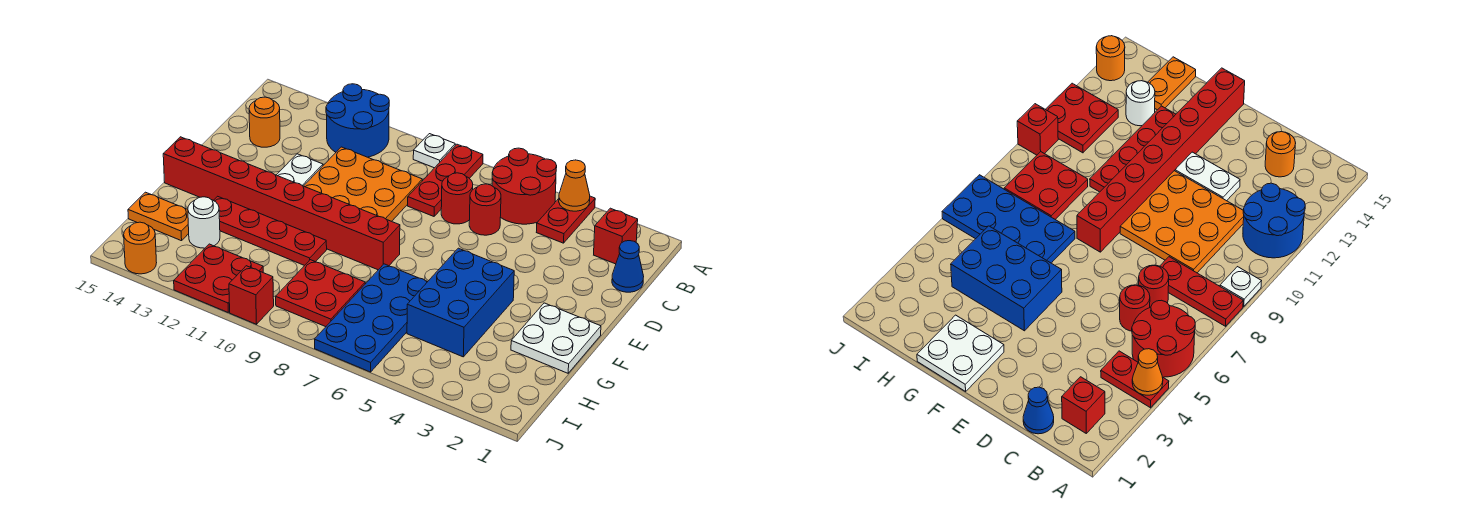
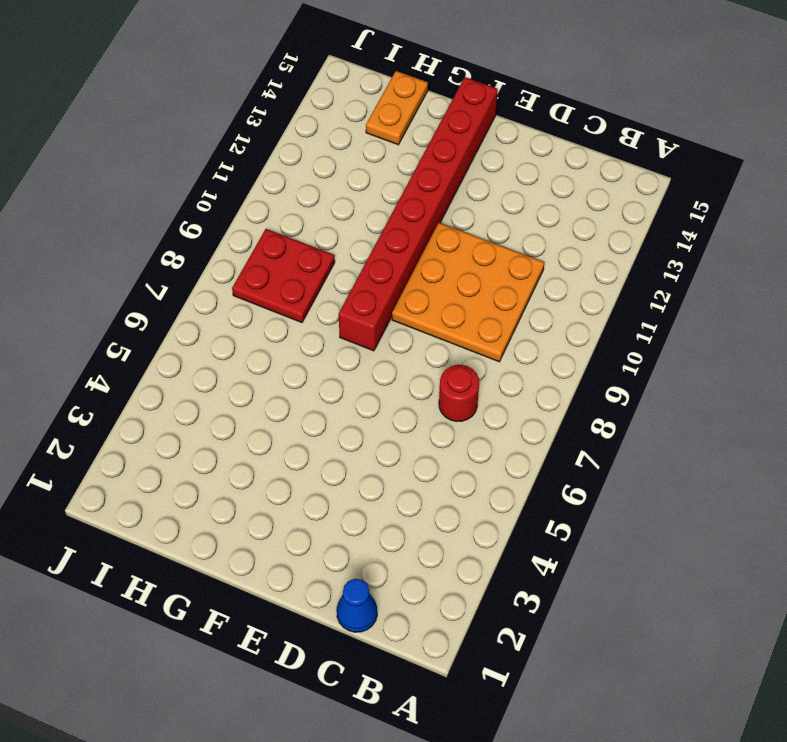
none -> red 1x2 plate [537,196,595,243]
none -> red 2x2 round brick [492,148,557,224]
none -> red 1x3 plate [408,144,483,216]

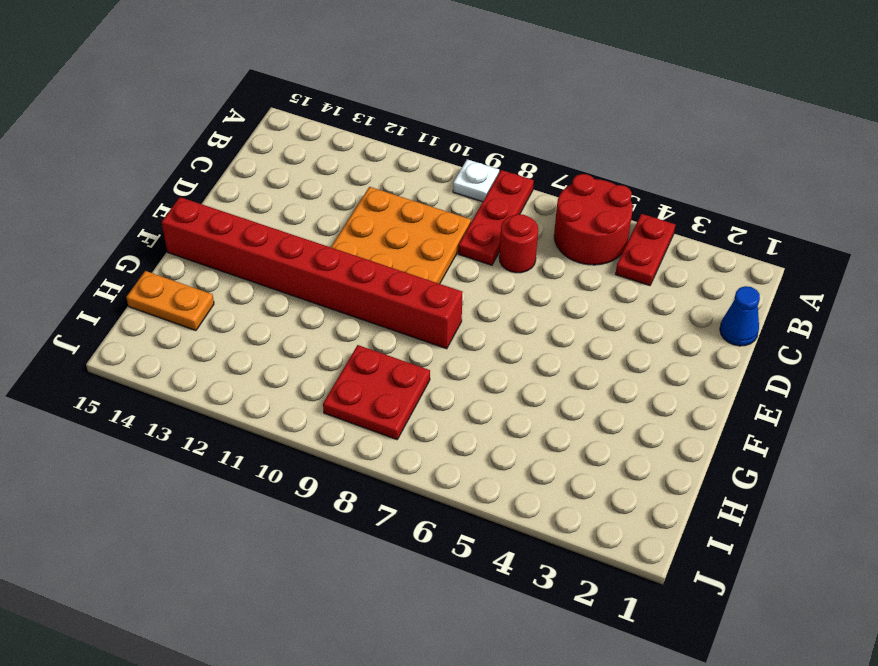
none -> blue 2x2 round brick [326,84,389,157]
none -> red 1x1 brick [594,208,638,264]
none -> red 1x1 round brick [469,184,501,235]

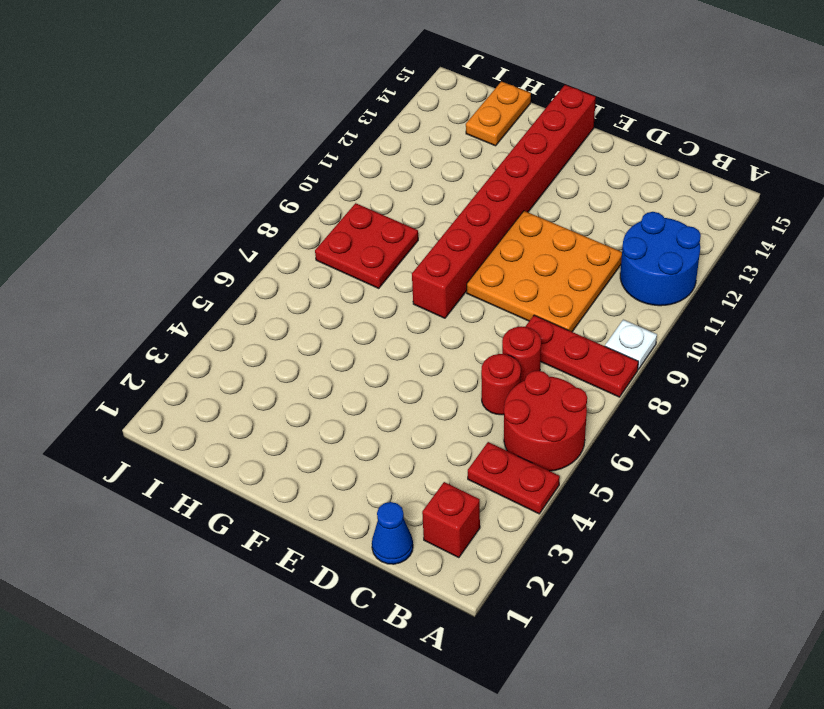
none -> orange 1x1 round brick [249,97,280,147]
none -> white 1x2 plate [277,154,323,186]
none -> white 2x2 plate [511,303,601,373]

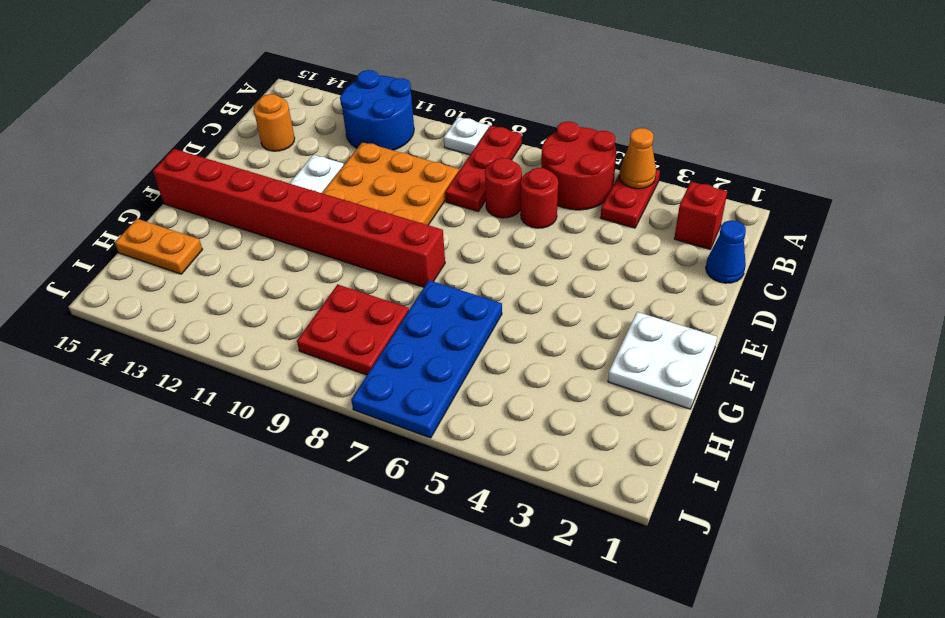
none -> blue 2x3 brick [407,248,514,357]
none -> red 1x4 plate [213,196,327,266]
none -> white 1x1 round brick [188,197,220,248]

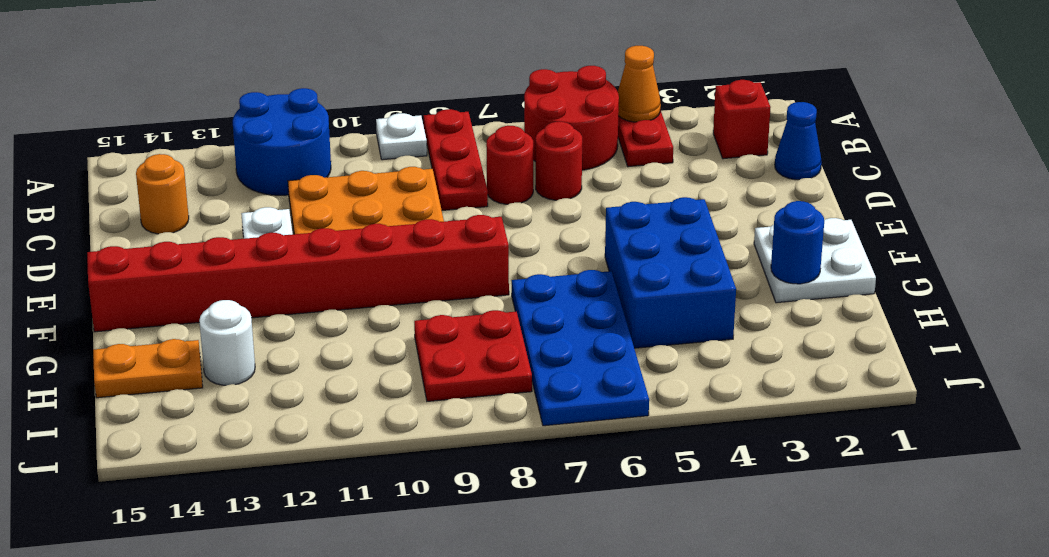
blue 1x1 round brick [771,201,824,284] -> none
none -> red 1x4 plate [213,196,327,266]
none -> red 2x2 plate [174,244,263,312]
none -> red 1x1 brick [229,266,274,324]

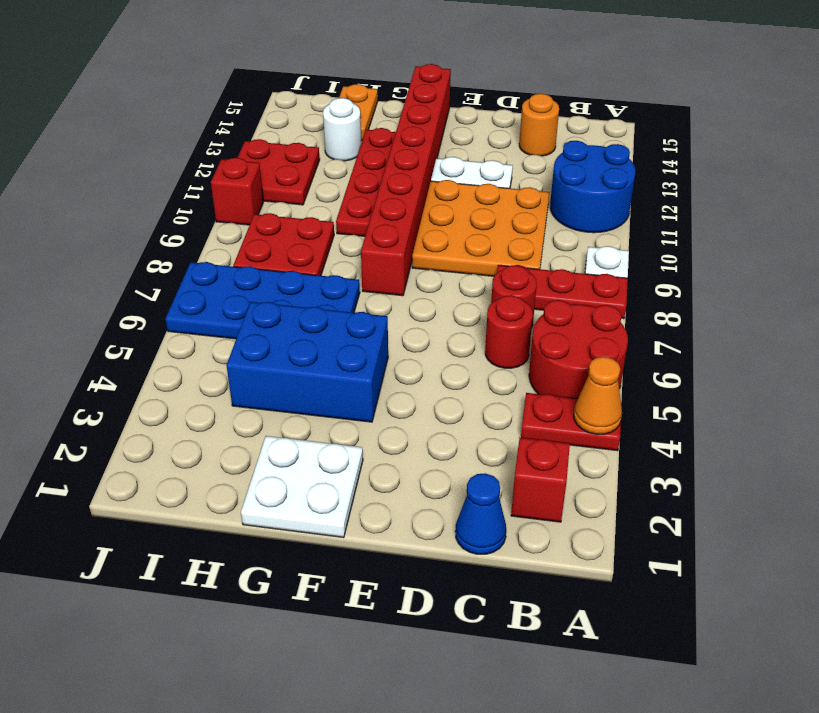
none -> orange 1x1 round brick [124,222,157,274]

